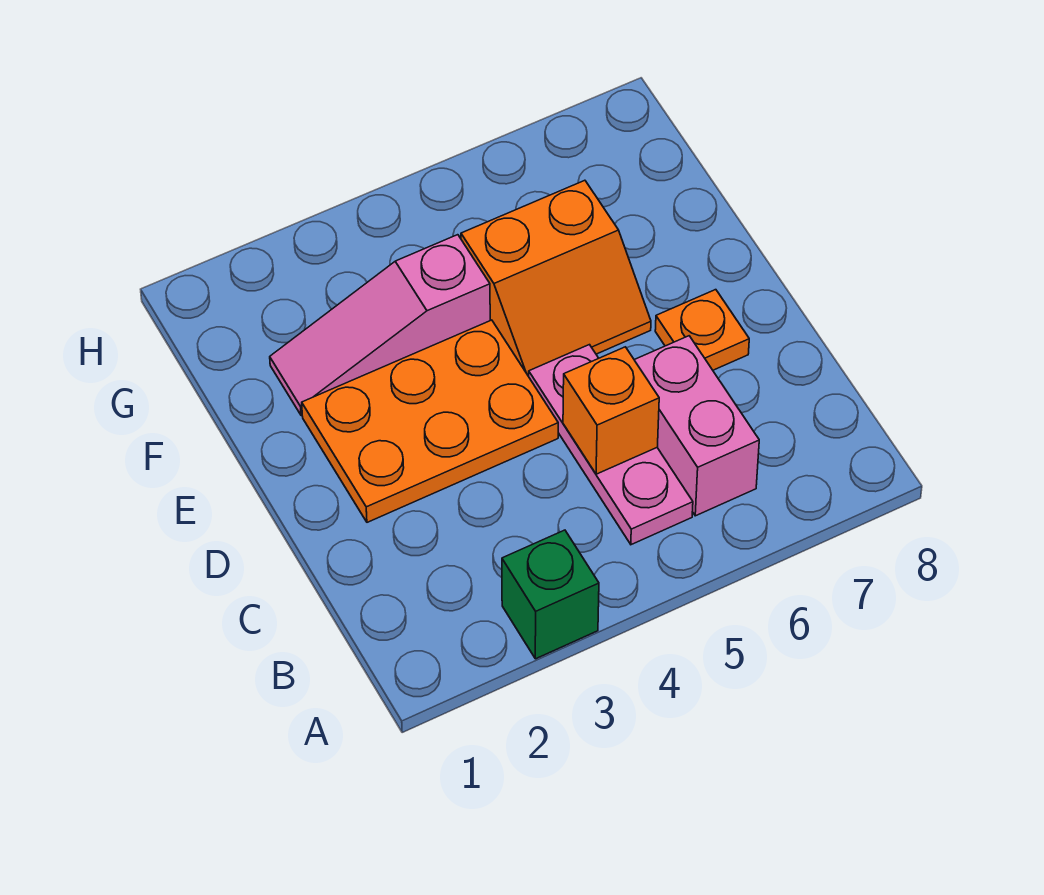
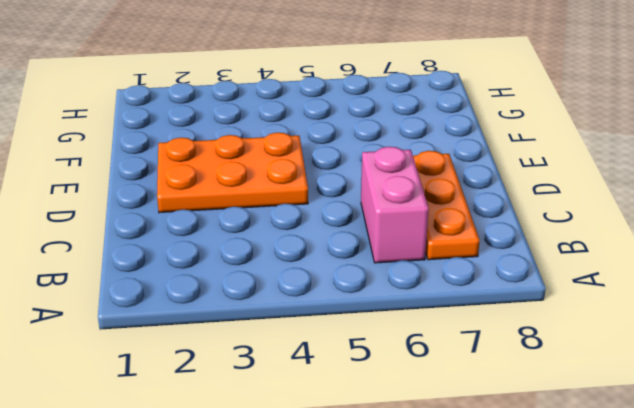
orange 1x3 plate [413,151,480,260] -> orange 1x1 plate [655,290,749,370]
none -> green 1x1 brick [502,530,599,659]
none -> pink 1x3 plate [529,345,693,545]

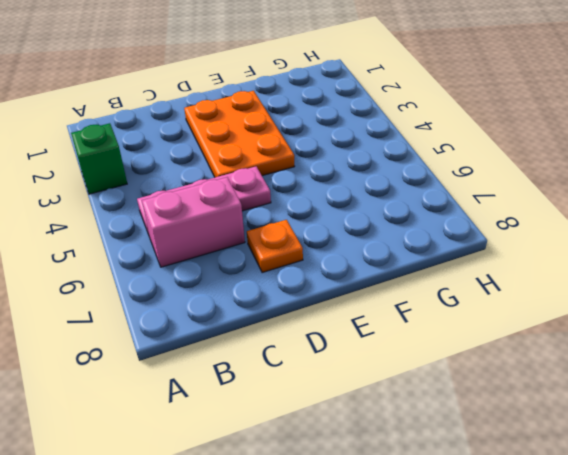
none -> orange 2x2 slope [461,180,651,376]
none -> pink 1x3 slope [270,235,490,415]

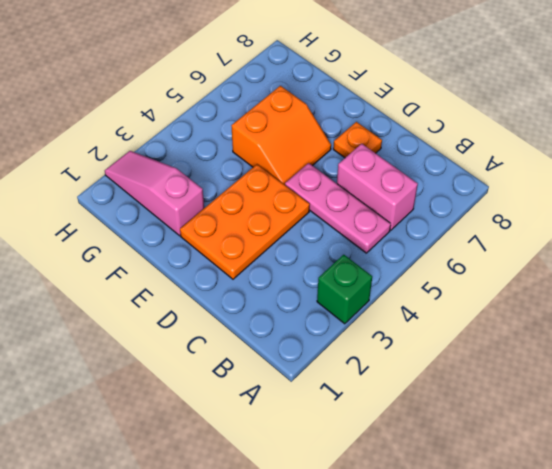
pink 1x3 slope [105,151,204,236] -> pink 1x3 slope turned to [270,235,490,415]
none -> orange 1x1 brick [563,347,659,474]

